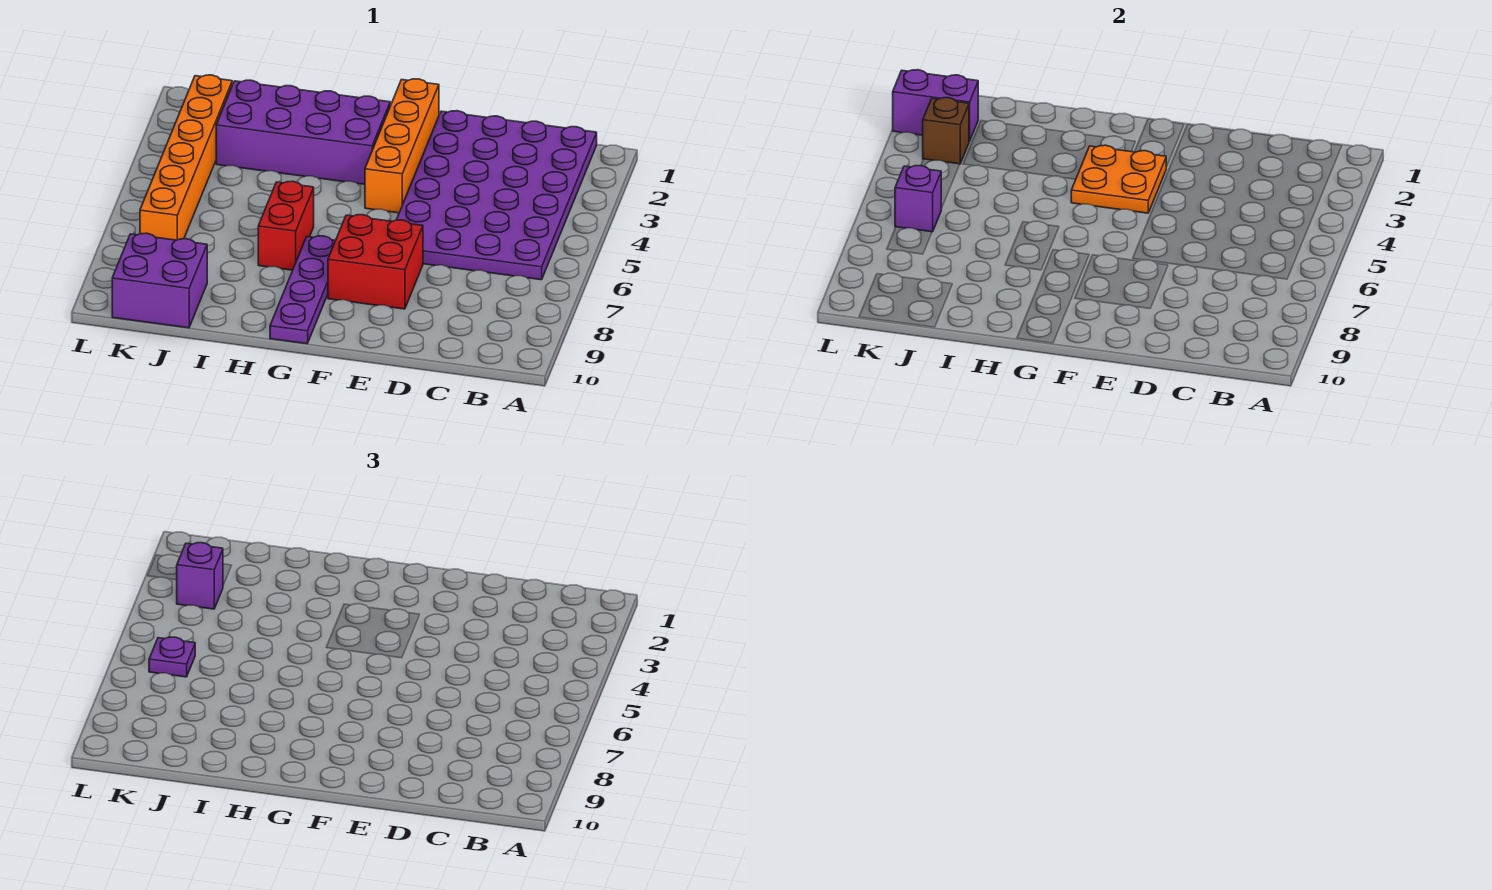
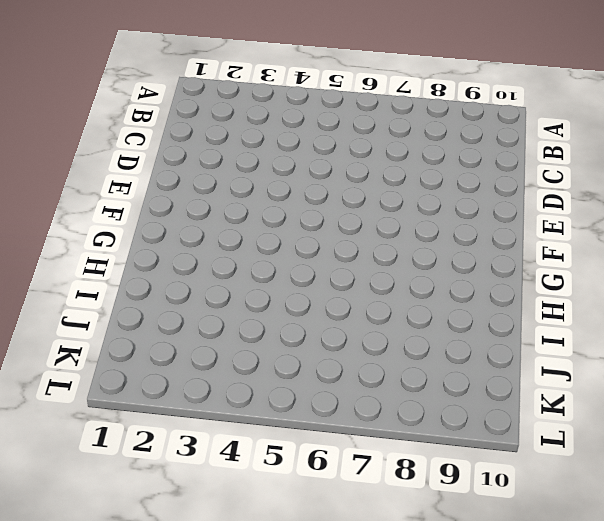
none -> purple 4x6 plate [397,111,597,280]
none -> red 2x2 brick [328,215,423,309]
none -> orange 1x4 brick [365,79,439,213]

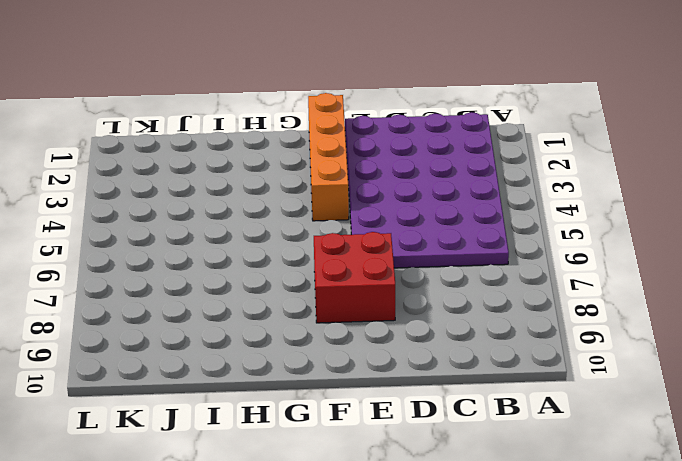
none -> purple 2x4 brick [216,80,390,184]
none -> purple 1x4 plate [270,236,335,344]
none -> red 1x2 brick [258,181,314,270]

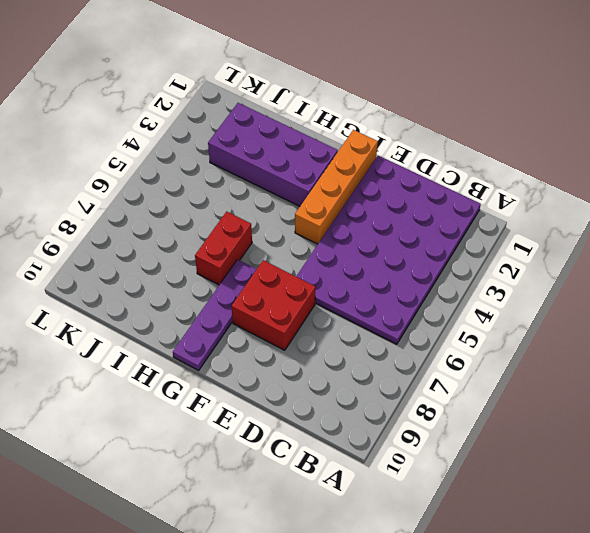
none -> purple 2x2 brick [112,233,207,328]
none -> orange 1x6 brick [140,75,232,240]
none -> orange 2x2 plate [1071,145,1166,213]

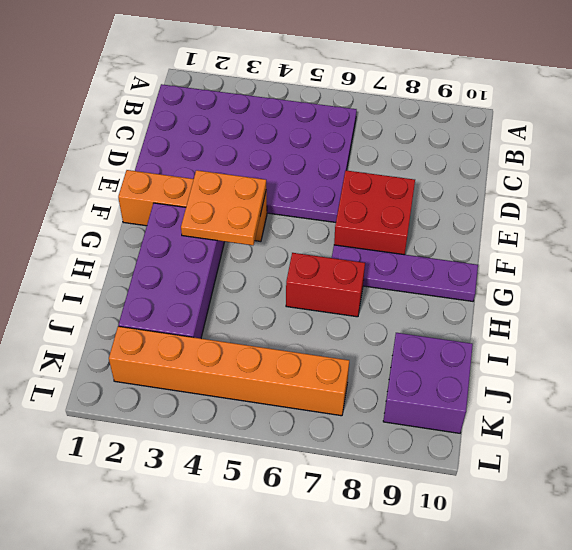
none -> purple 1x2 brick [893,70,978,141]
none -> brown 1x1 brick [923,98,969,164]
none -> purple 1x1 brick [895,166,941,232]

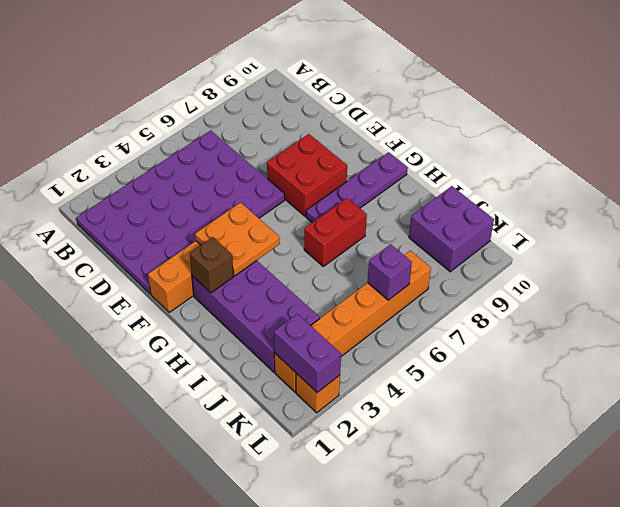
brown 1x1 brick [190,237,233,293] -> brown 1x1 brick moved to [923,98,969,164]
orange 1x1 brick [296,373,340,413] -> none
none -> purple 1x1 brick [177,543,223,609]
none -> purple 1x1 plate [149,637,195,677]

